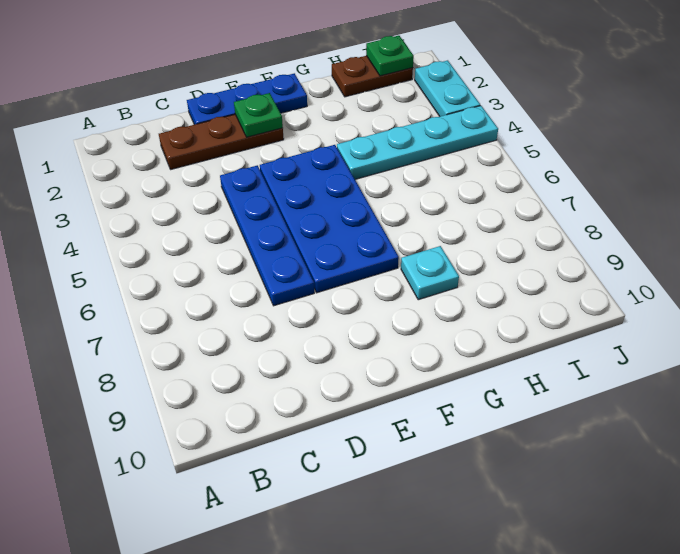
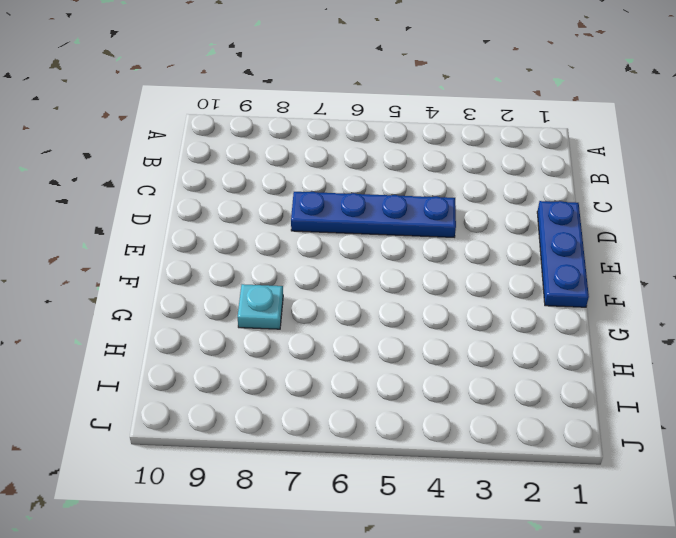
none -> brown 1x3 plate [159,115,284,169]
none -> blue 2x4 plate [260,145,399,293]

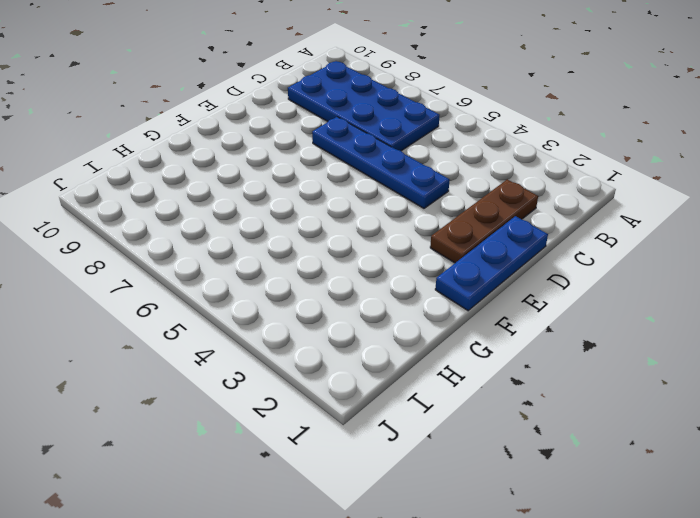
blue 2x4 plate [288,61,440,151] -> blue 2x4 plate moved to [260,145,399,293]
none -> cyan 1x4 plate [337,106,498,179]
none -> cyan 1x1 plate [401,246,459,300]

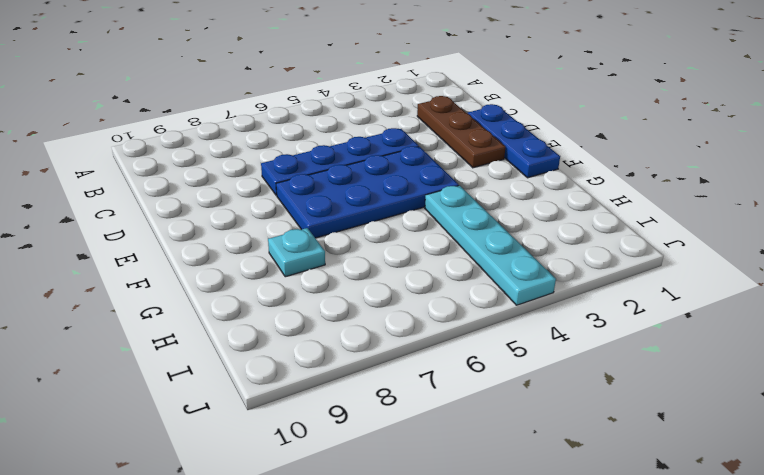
none -> brown 1x2 plate [332,56,413,97]
none -> cyan 1x2 plate [415,60,480,116]

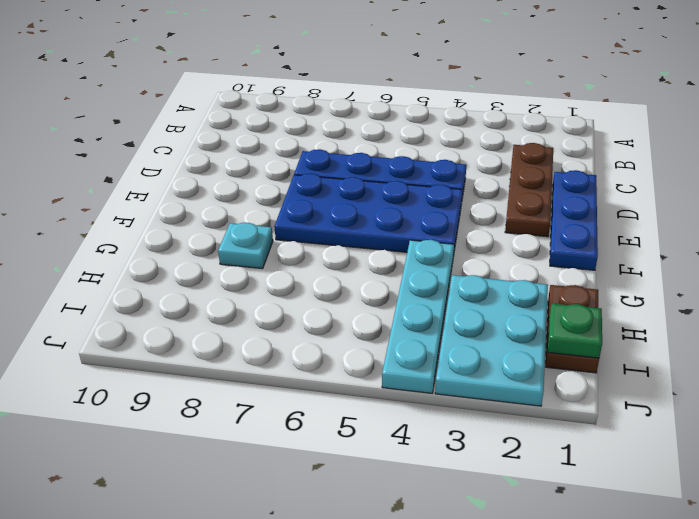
cyan 2x3 plate [435,275,548,406] -> cyan 1x2 plate [415,60,480,116]
none -> green 1x1 plate [234,93,283,137]

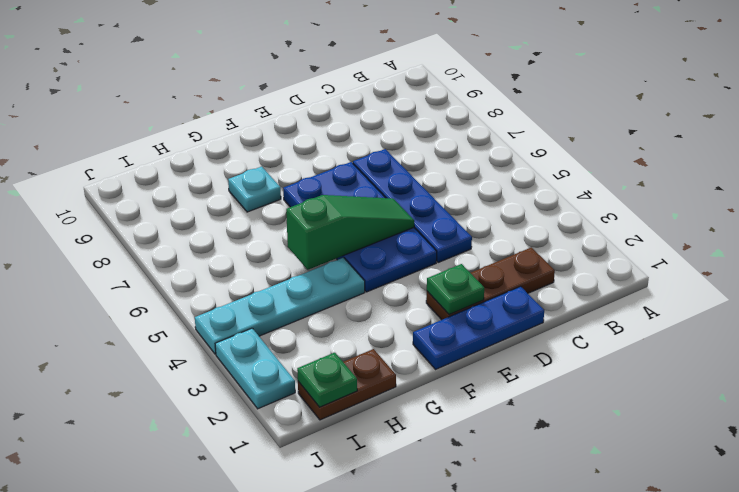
green 1x3 slope [286,195,414,270] -> none

